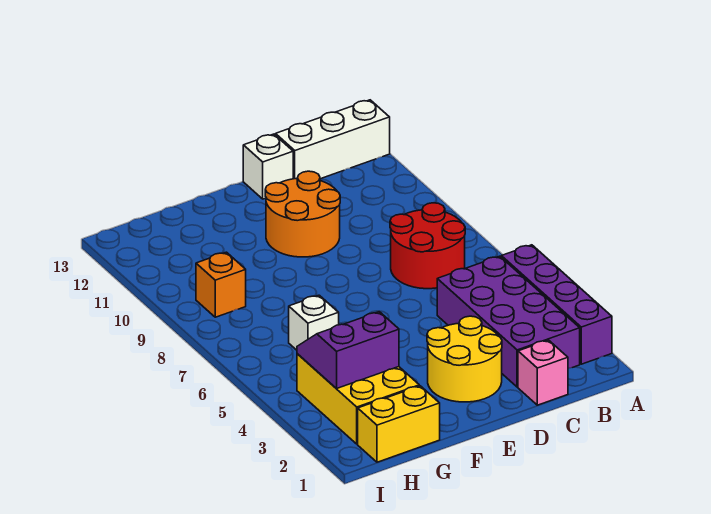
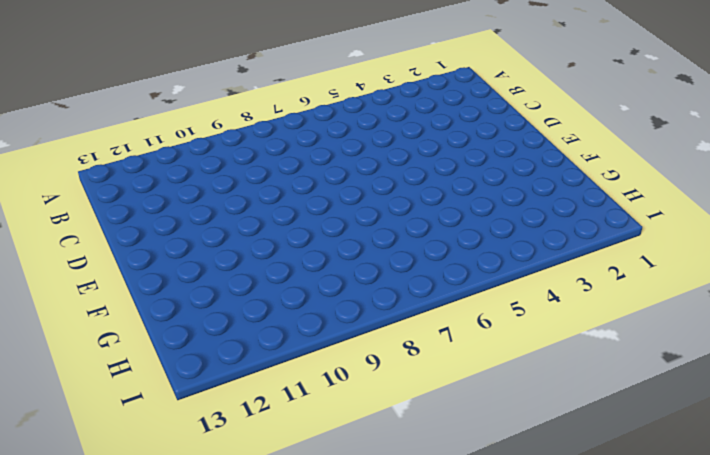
none -> purple 1x4 brick [501,245,612,364]
none -> white 1x3 brick [276,100,390,179]
none -> purple 2x4 brick [437,256,580,387]

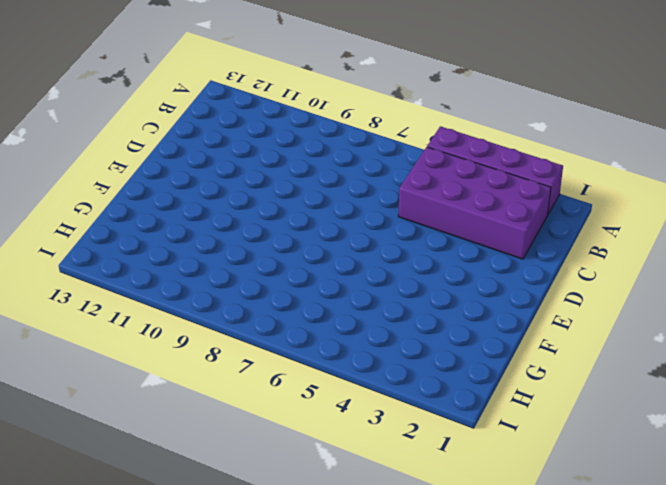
none -> white 1x3 brick [276,100,390,179]
none -> red 2x2 round brick [390,203,465,289]
none -> pink 1x1 brick [518,340,568,405]

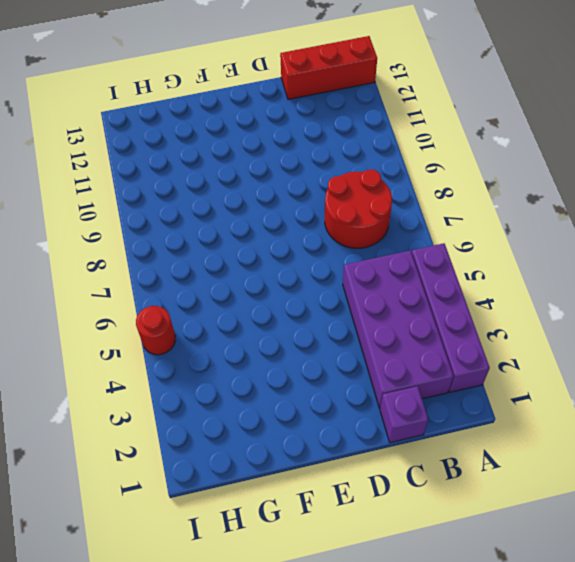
red 1x3 brick [280,36,377,99] -> white 1x3 brick [276,100,390,179]
purple 1x1 brick [380,386,428,443] -> pink 1x1 brick [518,340,568,405]
red 1x1 round brick [136,306,176,355] -> none
none -> yellow 2x2 round brick [427,316,502,402]
none -> orange 2x2 round brick [265,171,340,257]
none -> white 1x1 brick [243,134,293,199]

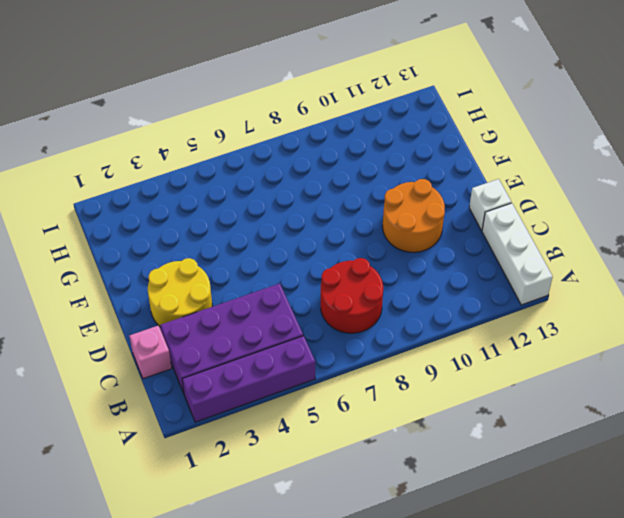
none -> yellow 1x2 brick [358,386,440,462]
none -> yellow 2x3 brick [297,354,419,444]
none -> white 1x1 brick [289,295,339,350]

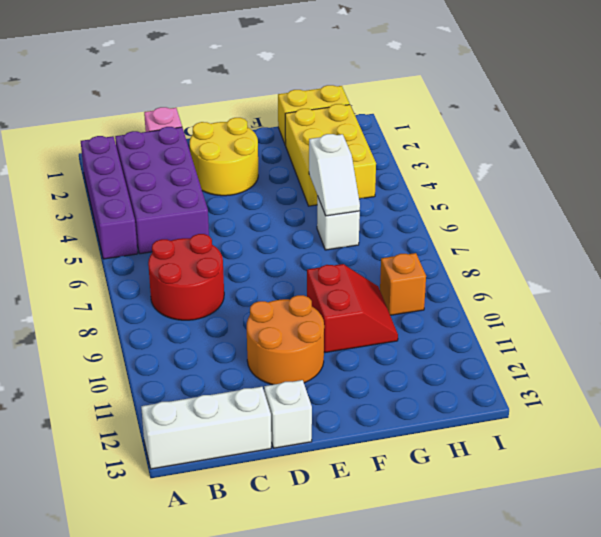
red 2x2 slope [307,264,398,353] -> none
white 1x2 slope [309,134,360,216] -> none
none -> purple 2x2 slope [297,312,399,389]

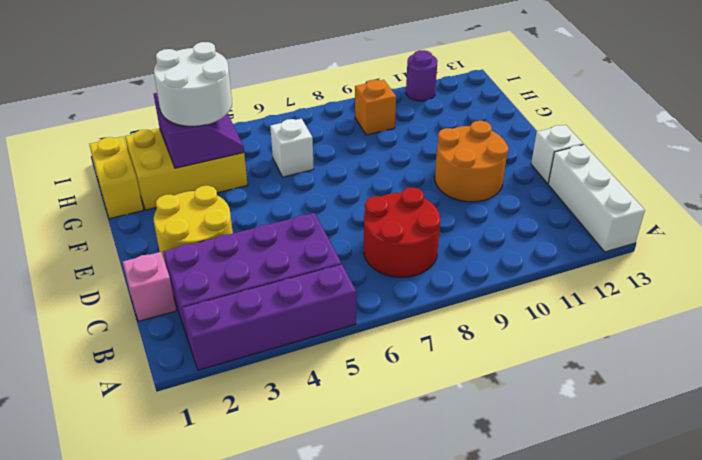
white 2x2 round brick [154,42,232,126] -> none
purple 1x1 round brick [406,50,437,101] -> none

